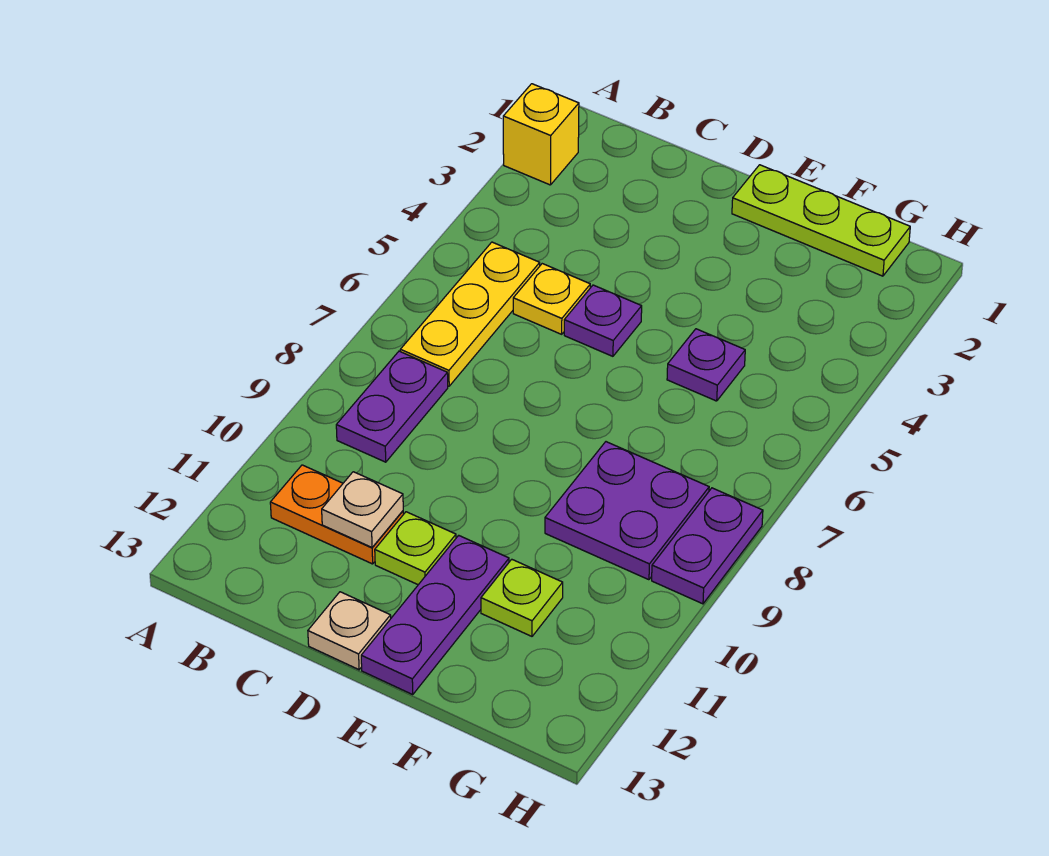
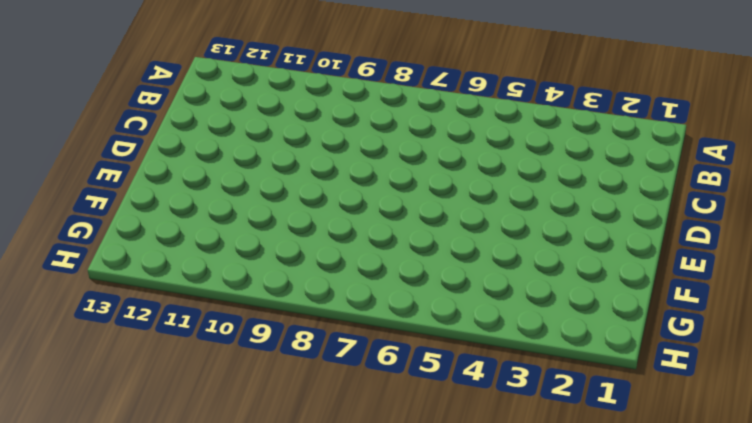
none -> yellow 1x1 brick [503,84,579,185]
none -> yellow 1x3 plate [400,242,540,386]
none -> purple 1x2 plate [336,351,448,462]

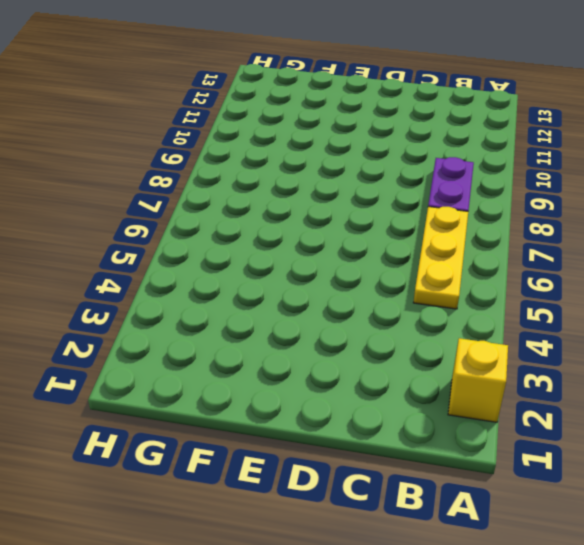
none -> orange 1x2 plate [270,465,404,564]
none -> yellow 1x1 plate [513,264,590,334]
none -> purple 1x1 plate [564,285,642,356]

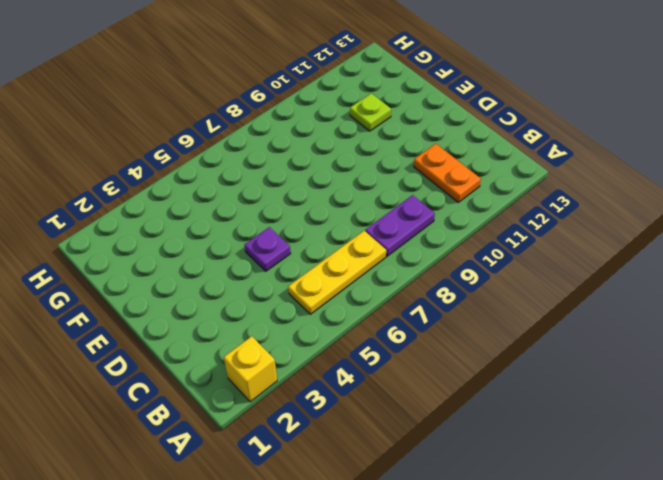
none -> yellow 1x1 plate [513,264,590,334]
none -> lime 1x1 plate [375,512,456,585]
none -> tan 1x1 plate [308,592,391,670]

